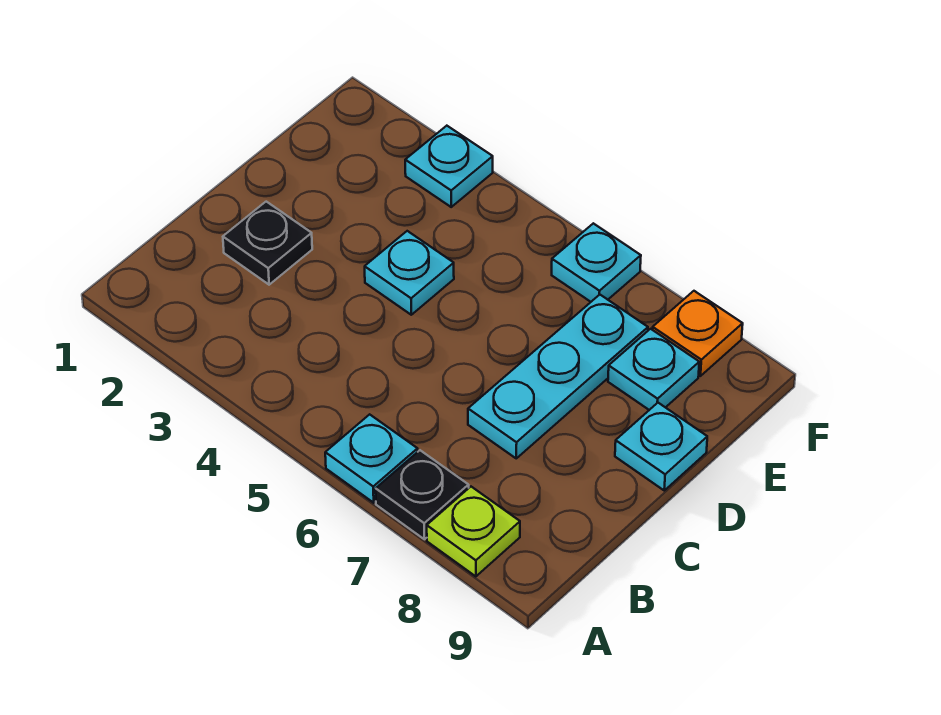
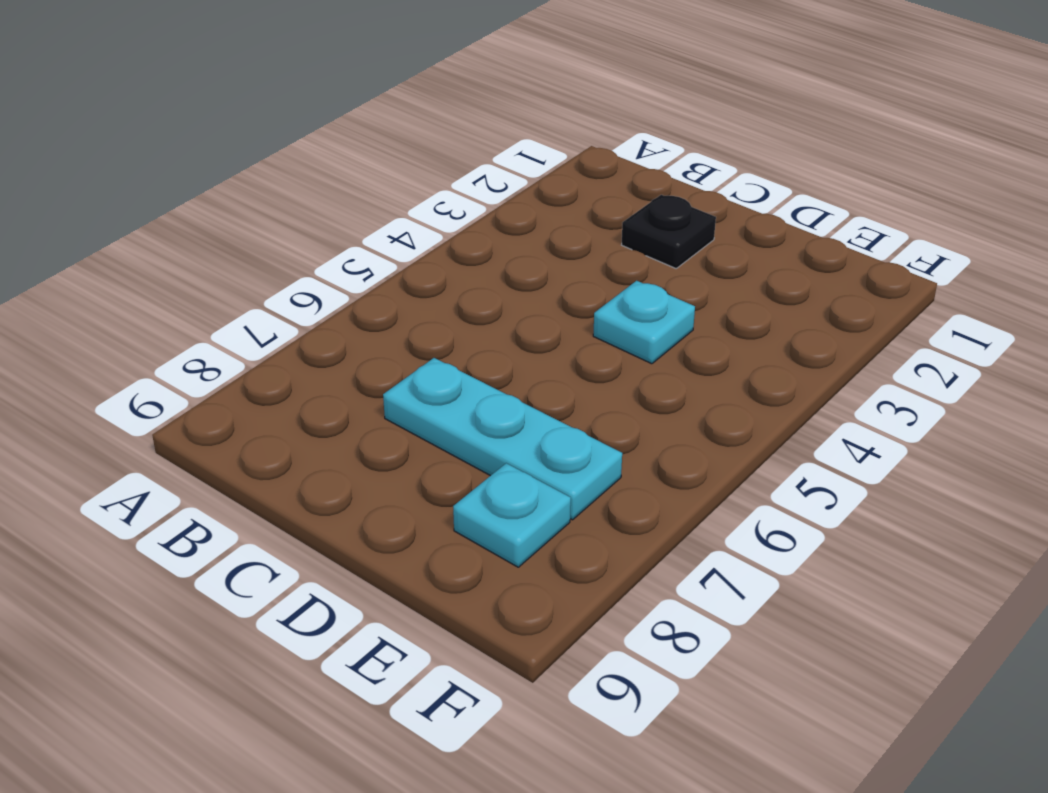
none -> cyan 1x1 plate [325,414,418,503]
none -> black 1x1 plate [376,450,469,539]

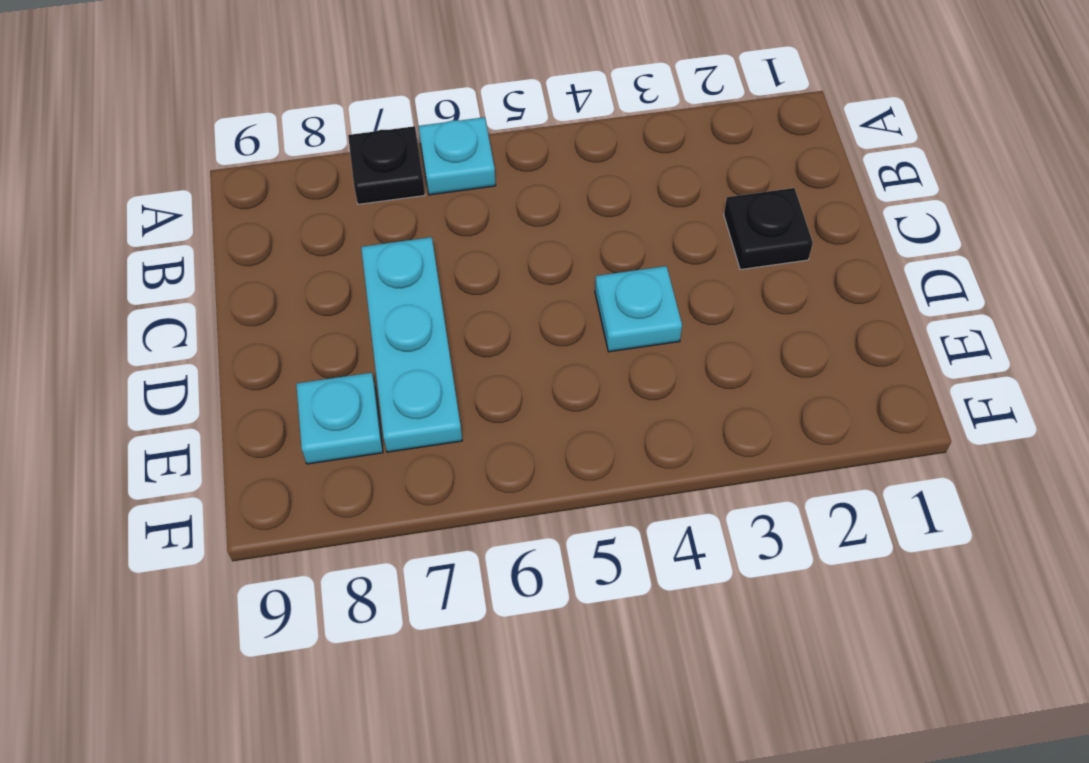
none -> lime 1x1 plate [427,487,520,576]
none -> cyan 1x1 plate [615,403,707,490]

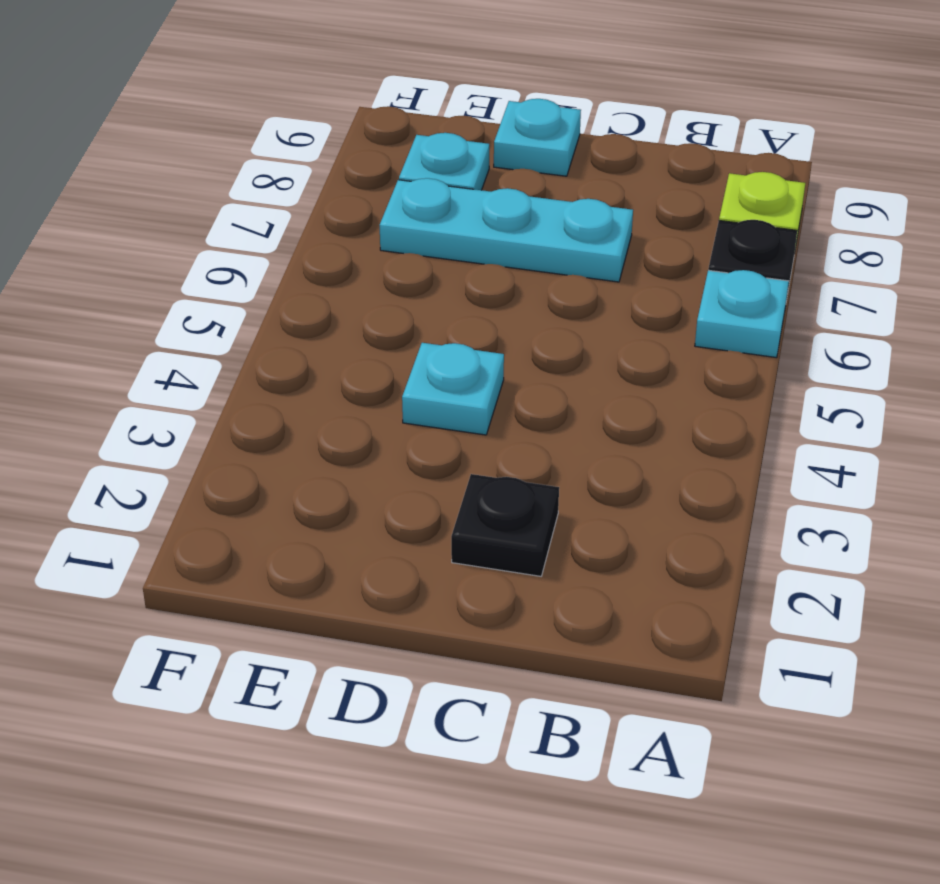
none -> cyan 1x1 plate [405,126,493,207]
none -> cyan 1x1 plate [552,223,641,302]

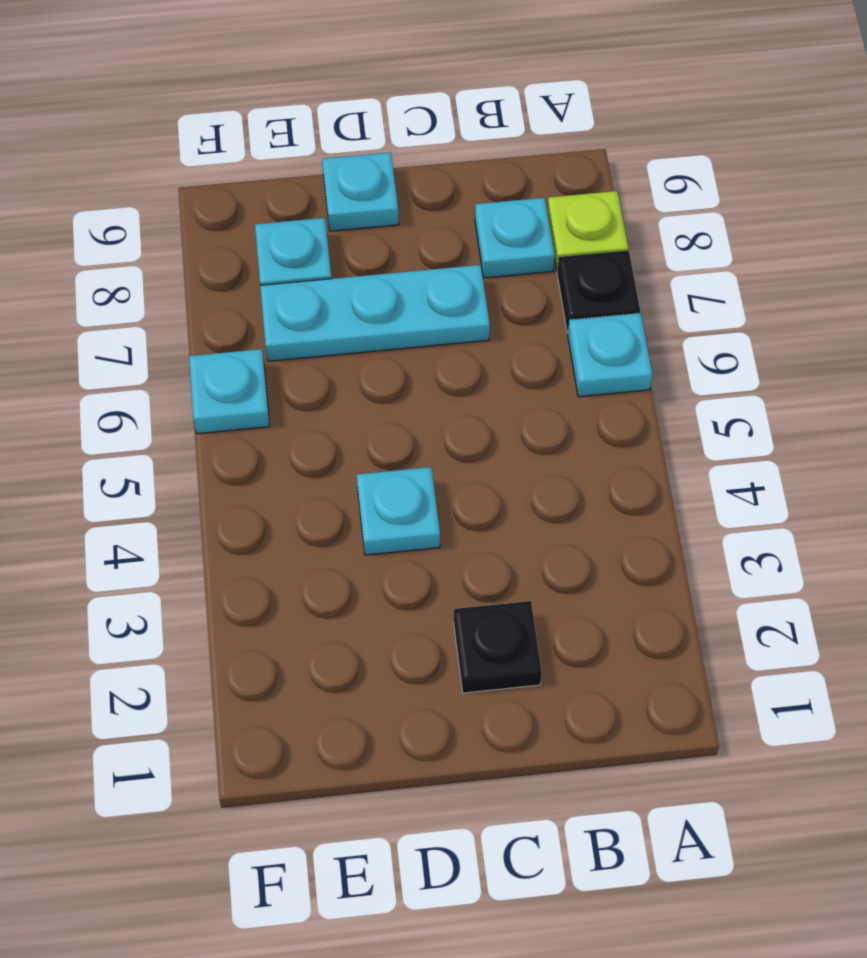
cyan 1x1 plate [475,198,555,278] -> cyan 1x1 plate moved to [405,126,493,207]
none -> orange 1x1 plate [653,291,743,376]

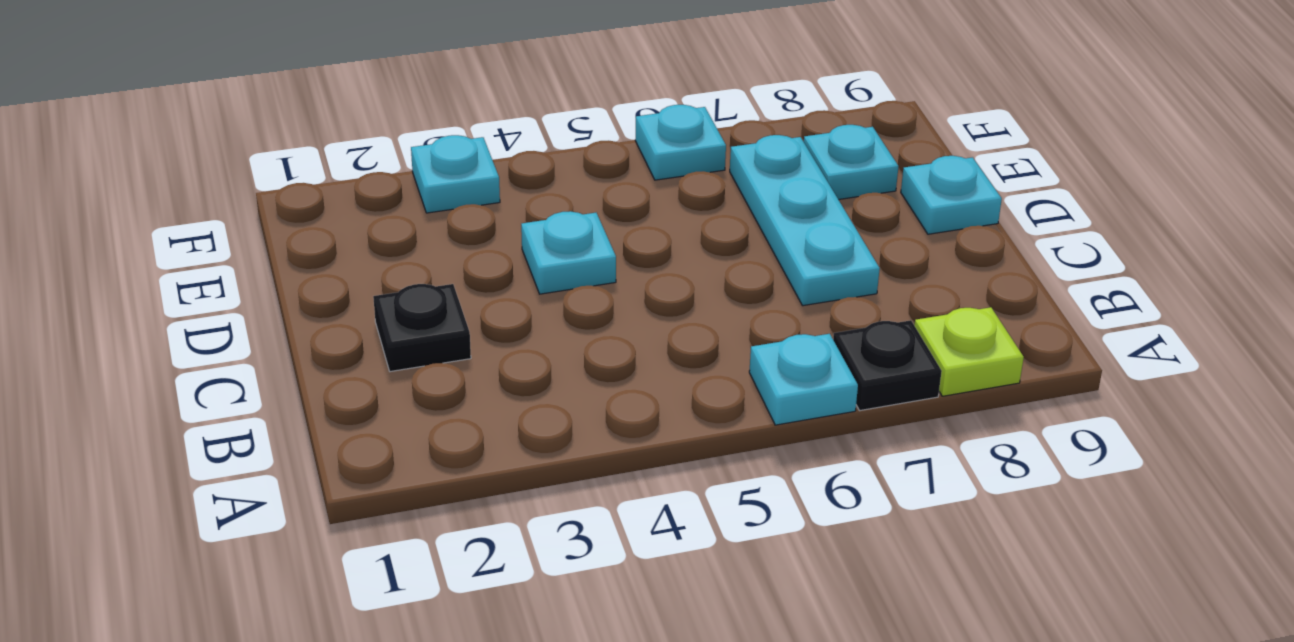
none -> orange 1x1 plate [653,291,743,376]

